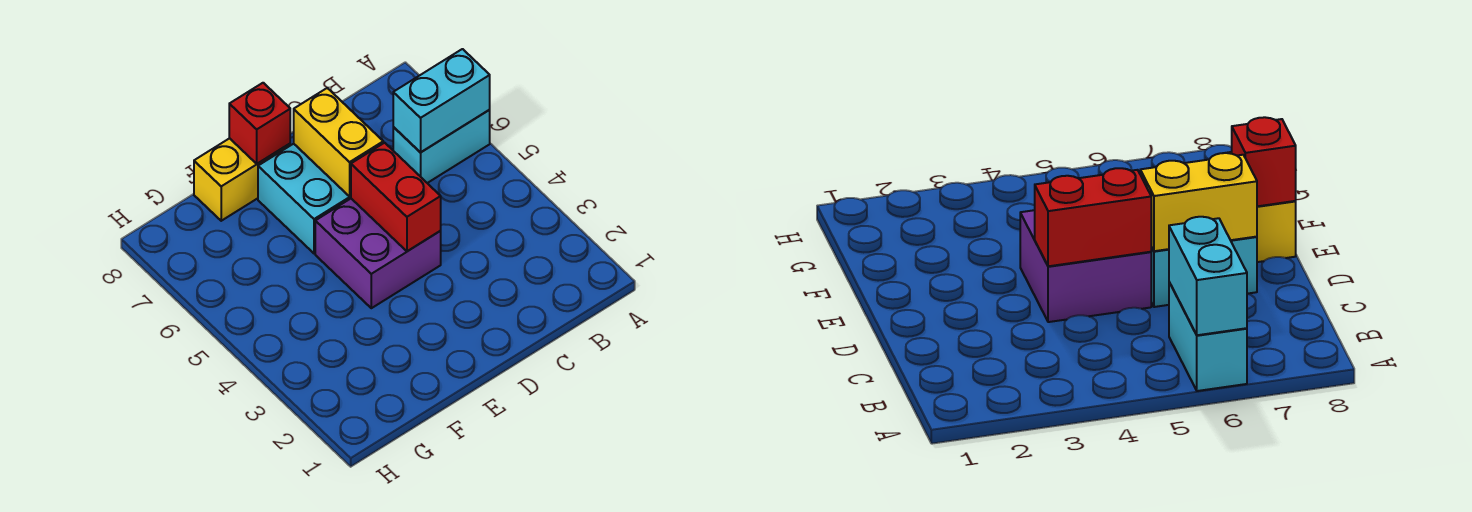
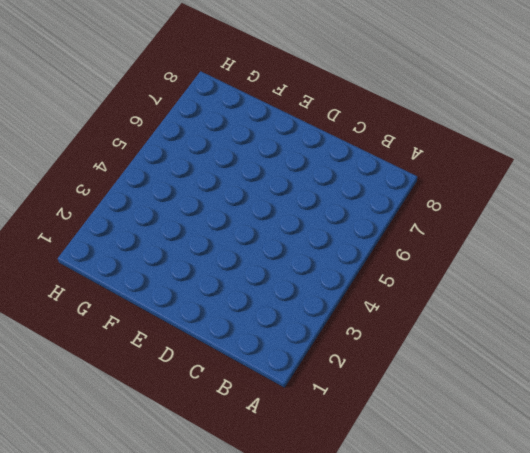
none -> cyan 1x2 brick [393,110,490,183]
none -> purple 2x2 brick [315,199,441,308]

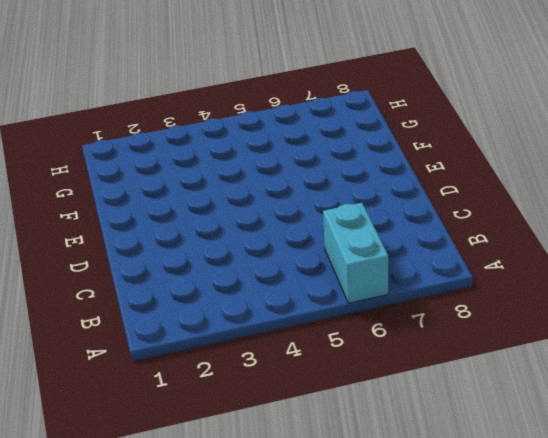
none -> purple 2x2 brick [315,199,441,308]
none -> cyan 2x2 brick [258,144,351,253]

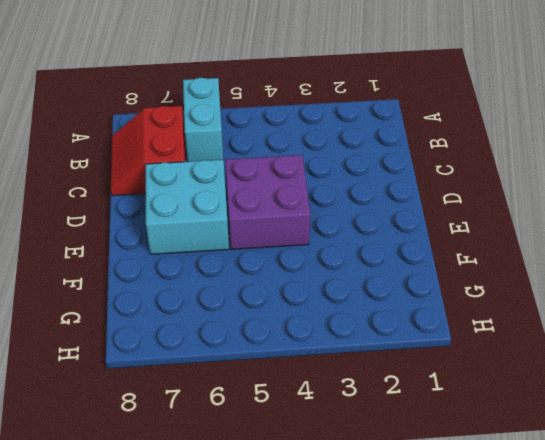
red 2x2 slope [111,106,186,196] -> none
none -> yellow 1x2 brick [194,138,290,221]
none -> cyan 1x2 brick [393,49,490,153]

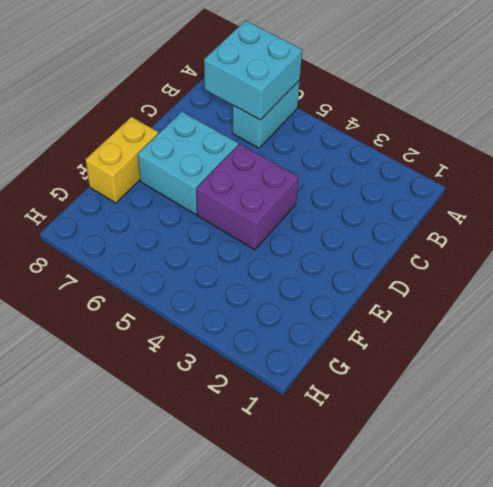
cyan 2x2 brick [204,21,302,120] -> cyan 1x2 brick [393,49,490,153]
none -> red 1x2 brick [351,143,441,251]
none -> yellow 1x2 brick [294,88,383,196]

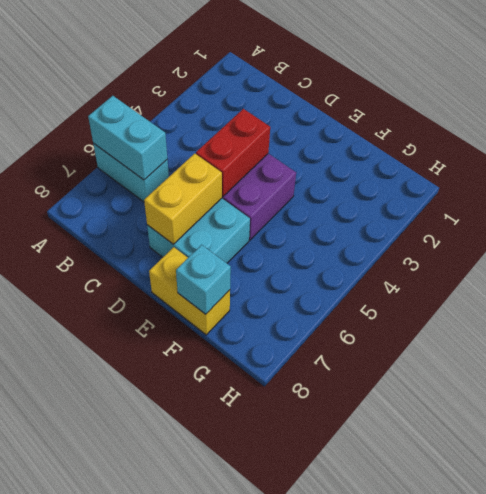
cyan 1x1 brick [176,245,231,314] -> none
none -> red 1x1 brick [229,83,290,164]

